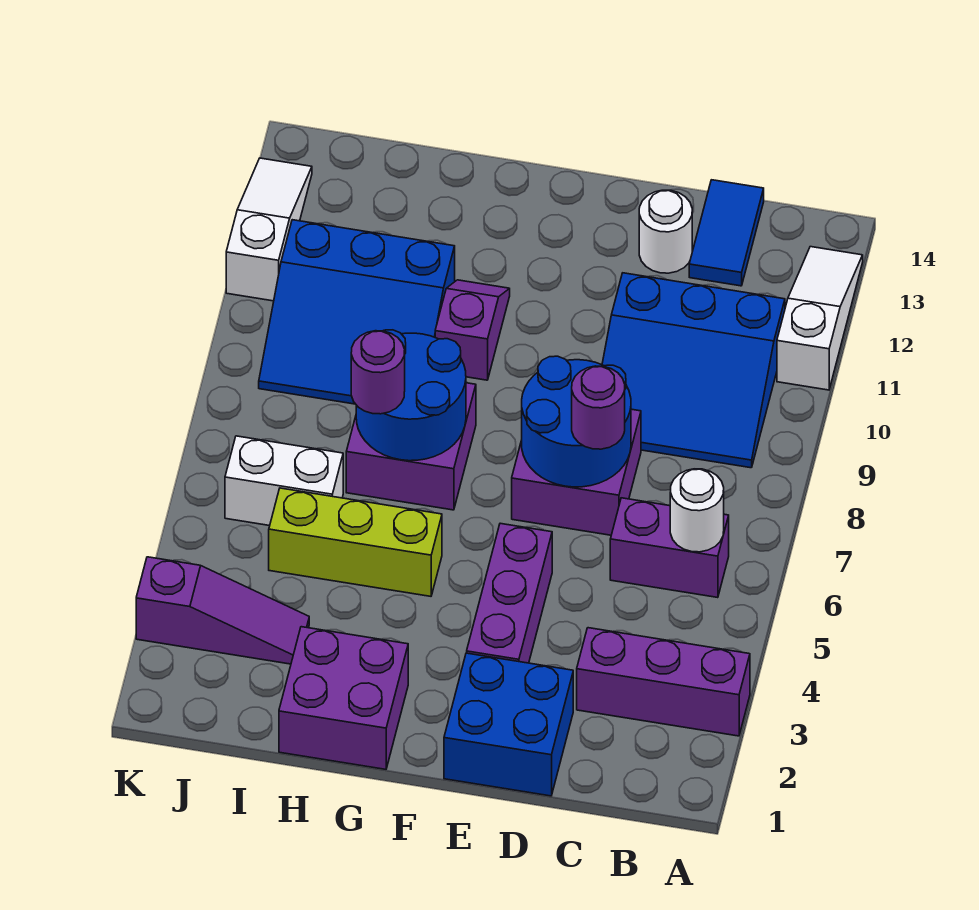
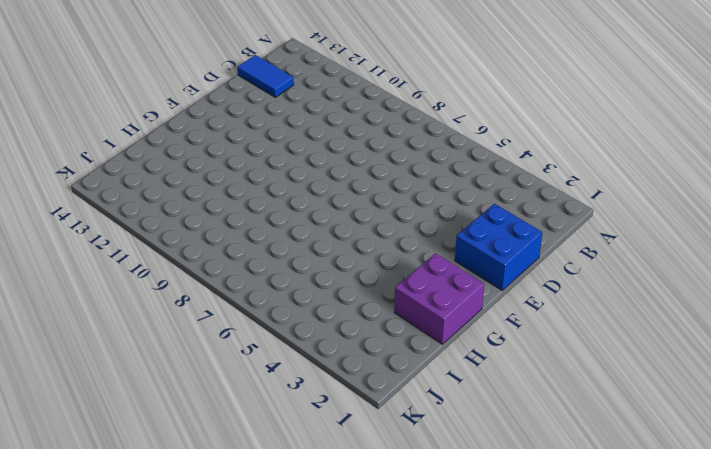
none -> purple 1x3 brick [577,628,750,736]
none -> white 1x3 slope [777,247,863,390]
none -> purple 1x2 brick [610,498,729,598]

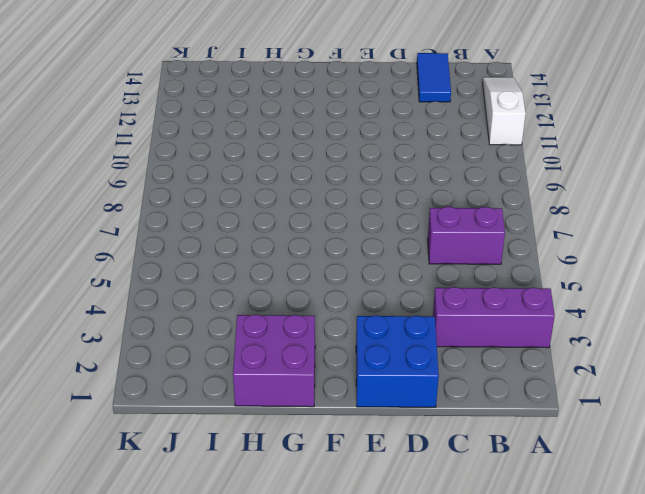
none -> blue 3x3 slope [602,273,785,468]
none -> purple 2x2 brick [512,409,641,535]
none -> white 1x1 round brick [639,190,692,273]

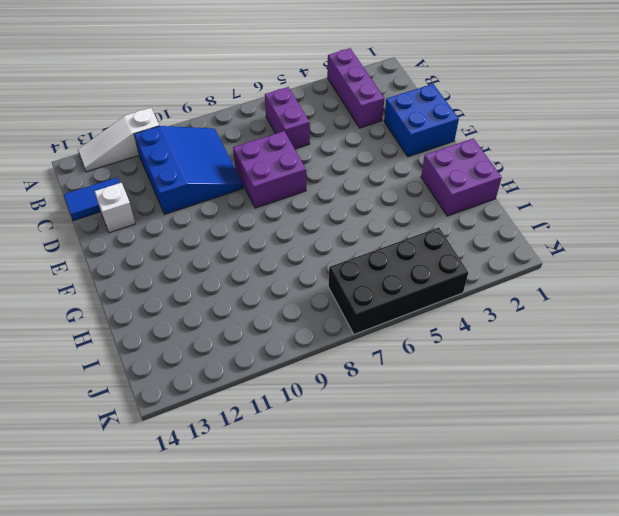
white 1x1 brick [95,183,135,233] -> white 1x1 round brick [639,190,692,273]
black 2x4 brick [329,227,468,334] -> white 1x2 brick [225,436,343,526]
none -> purple 1x3 brick [467,523,552,663]
none -> lime 1x3 brick [269,488,442,596]
none -> purple 2x2 brick [346,383,476,510]

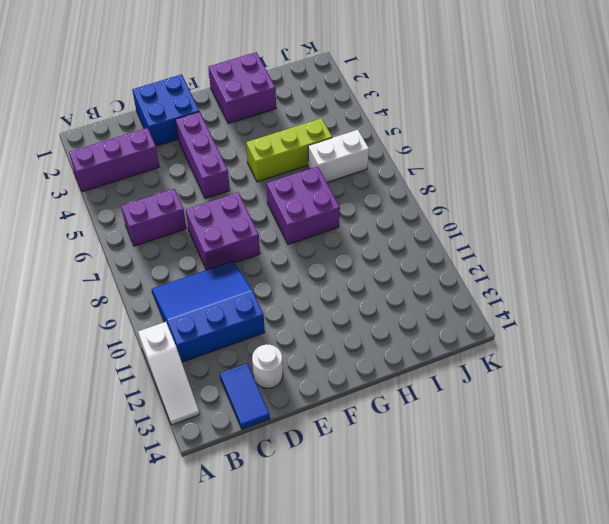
none -> purple 1x2 slope [435,280,510,380]
none -> blue 3x3 slope [259,220,455,404]
none -> purple 1x3 slope [136,557,309,664]

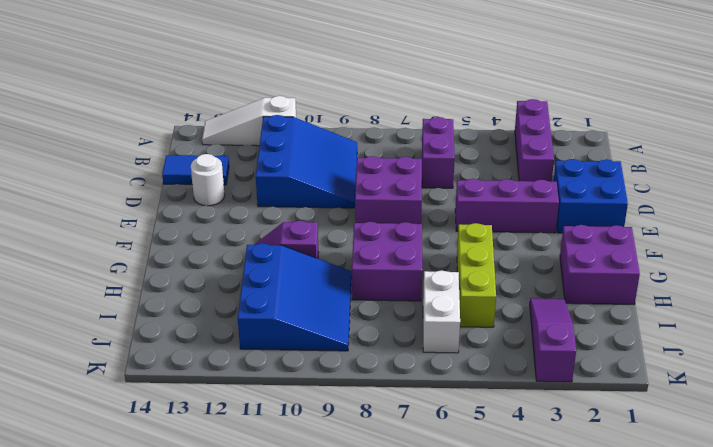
none -> white 1x3 slope [226,158,312,301]
none -> white 1x1 round brick [670,469,724,552]
none -> blue 2x2 round brick [522,356,631,487]

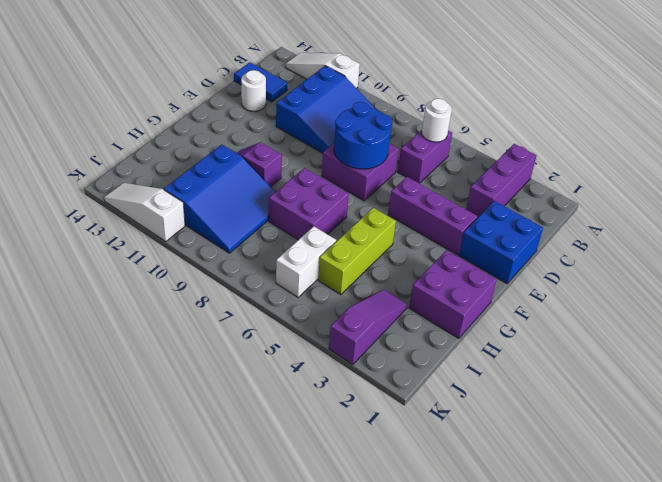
none -> blue 2x2 round brick [356,330,466,461]
none -> purple 1x1 round brick [572,366,625,449]
none -> purple 1x1 round brick [351,331,405,414]

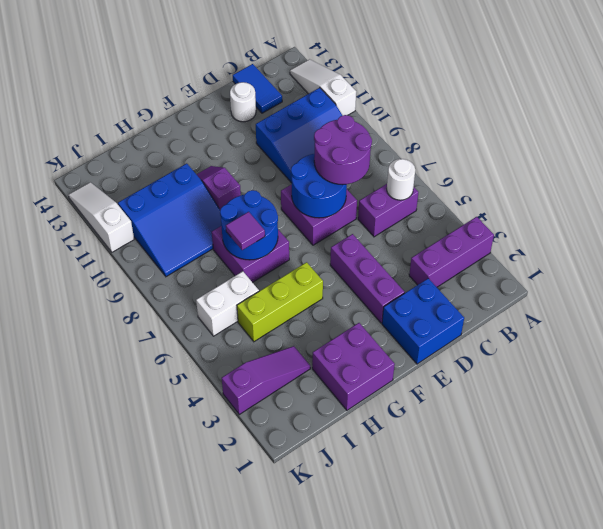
purple 2x2 round brick [314,115,372,185] -> purple 1x1 round brick [572,366,625,449]
purple 1x1 tile [226,212,265,250] -> purple 1x1 round brick [351,331,405,414]

